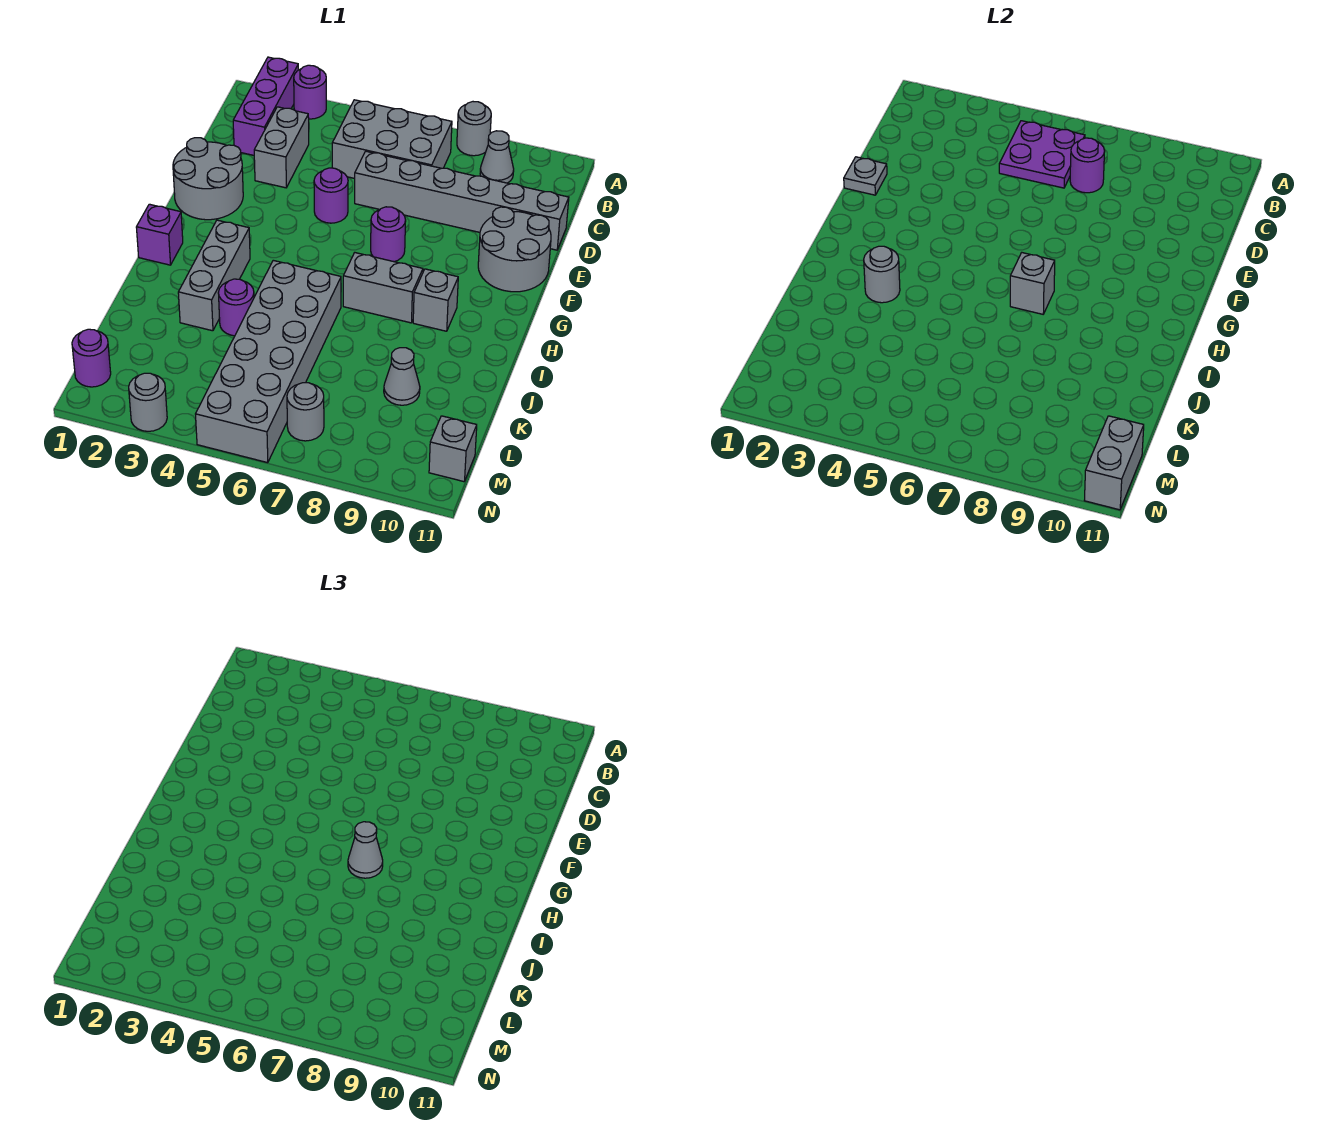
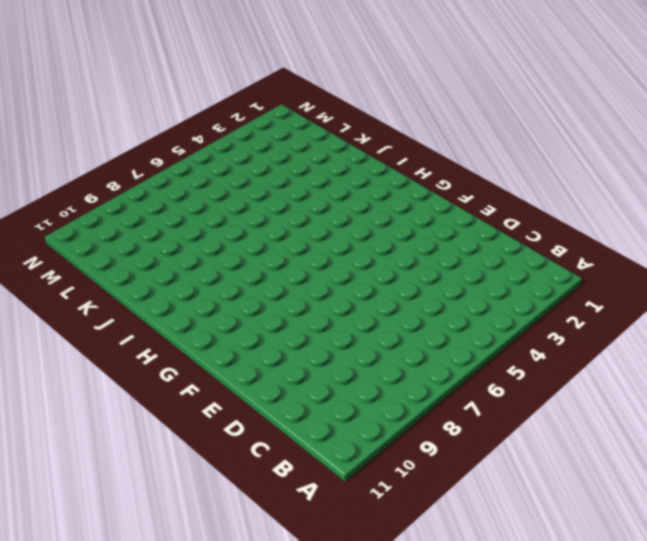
none -> purple 1x3 brick [233,57,298,155]
none -> purple 1x1 round brick [294,65,326,119]
none -> grey 1x1 round brick [457,102,491,156]

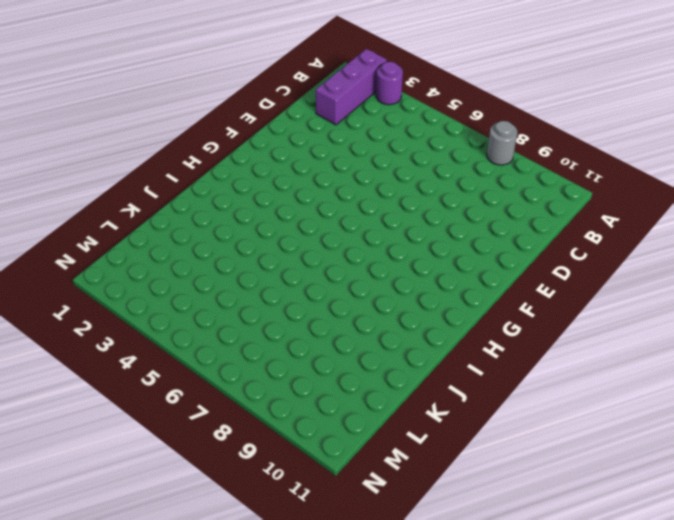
none -> grey 2x3 brick [332,100,452,178]
none -> grey 1x1 cone [480,131,514,183]
none -> grey 1x2 brick [254,107,309,188]

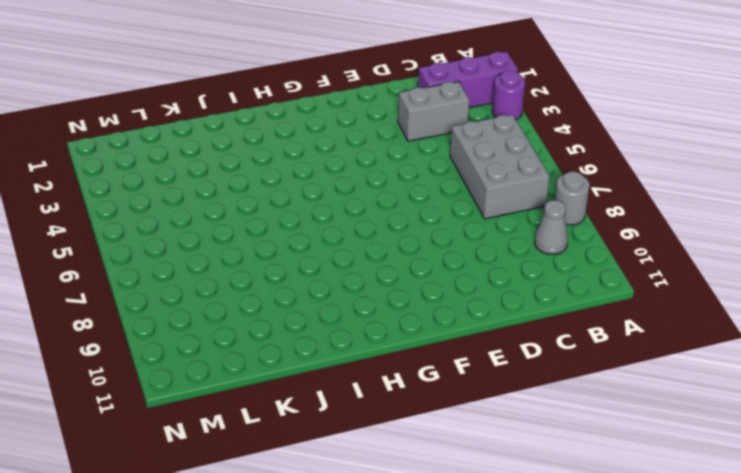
none -> grey 1x6 brick [355,151,569,250]
none -> grey 2x2 round brick [173,138,243,220]
none -> purple 1x1 round brick [314,168,348,223]

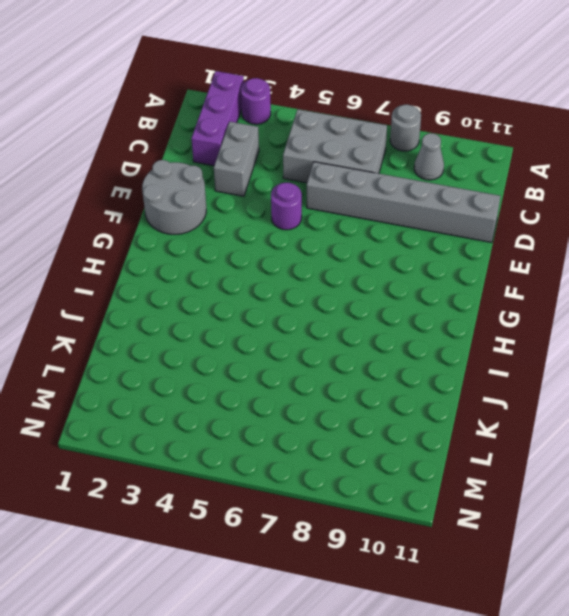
none -> grey 2x2 round brick [478,207,551,292]
none -> purple 1x1 round brick [371,207,406,262]
none -> purple 1x1 brick [136,204,183,265]

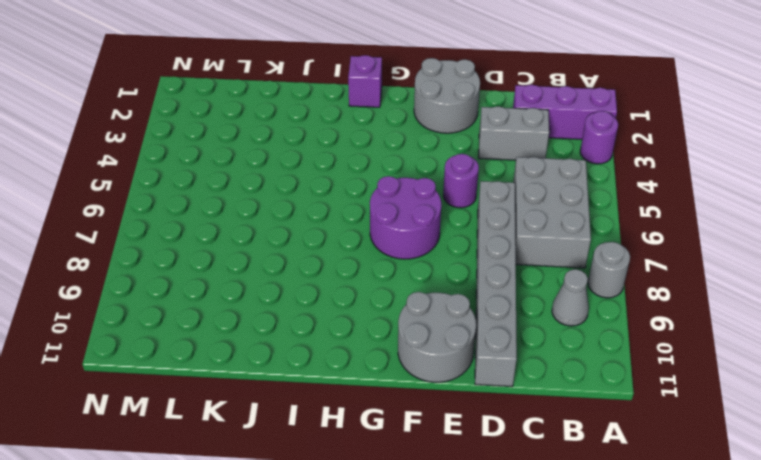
purple 2x2 round brick [370,176,441,259] -> purple 1x1 round brick [371,207,406,262]
none -> grey 1x3 brick [178,220,250,331]
none -> grey 1x2 brick [343,253,423,323]
none -> grey 1x1 brick [413,269,458,331]

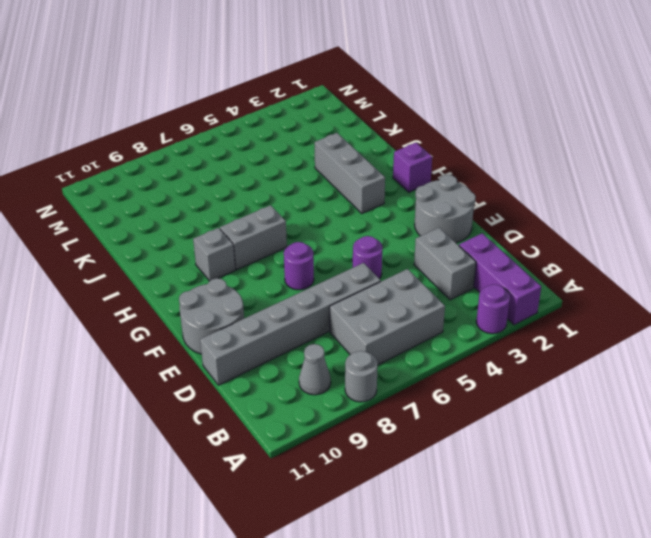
none -> grey 2x6 brick [196,260,341,463]
none -> purple 1x1 round brick [218,279,254,336]
none -> grey 1x1 cone [384,348,420,405]

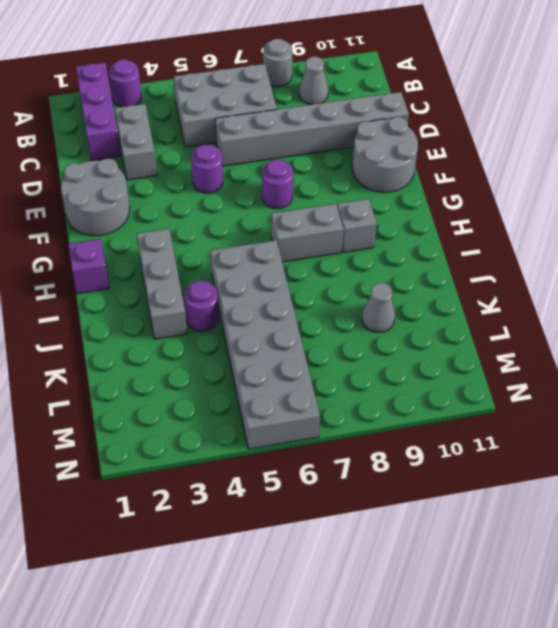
none -> purple 1x1 round brick [72,329,111,387]
none -> grey 1x1 round brick [287,383,324,441]
none -> grey 1x1 brick [429,416,477,482]

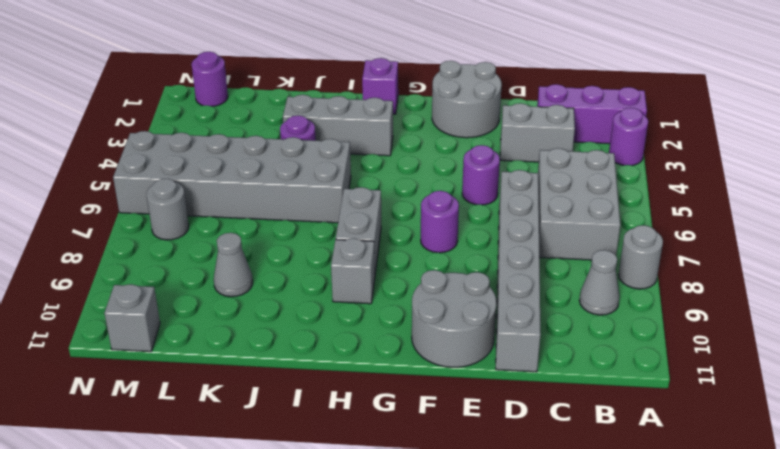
none -> grey 1x1 round brick [129,373,167,431]
none -> purple 2x2 plate [999,121,1085,188]
none -> purple 1x1 round brick [1070,138,1105,193]

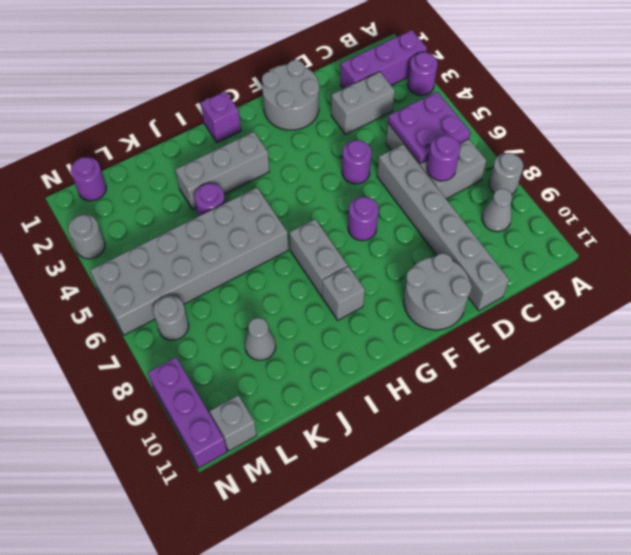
purple 1x3 brick [148,358,227,468] -> none
none -> grey 1x1 plate [844,157,887,195]
none -> grey 1x1 brick [1010,253,1055,314]
none -> grey 1x1 round brick [864,246,900,303]

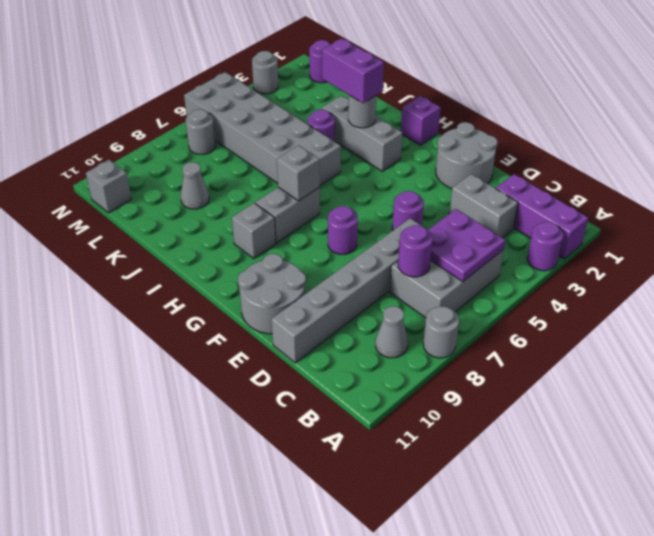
purple 1x2 brick [322,39,384,103] -> none
none -> grey 1x1 plate [844,157,887,195]
none -> grey 1x2 brick [1084,416,1144,510]
none -> grey 1x1 cone [348,822,383,878]

